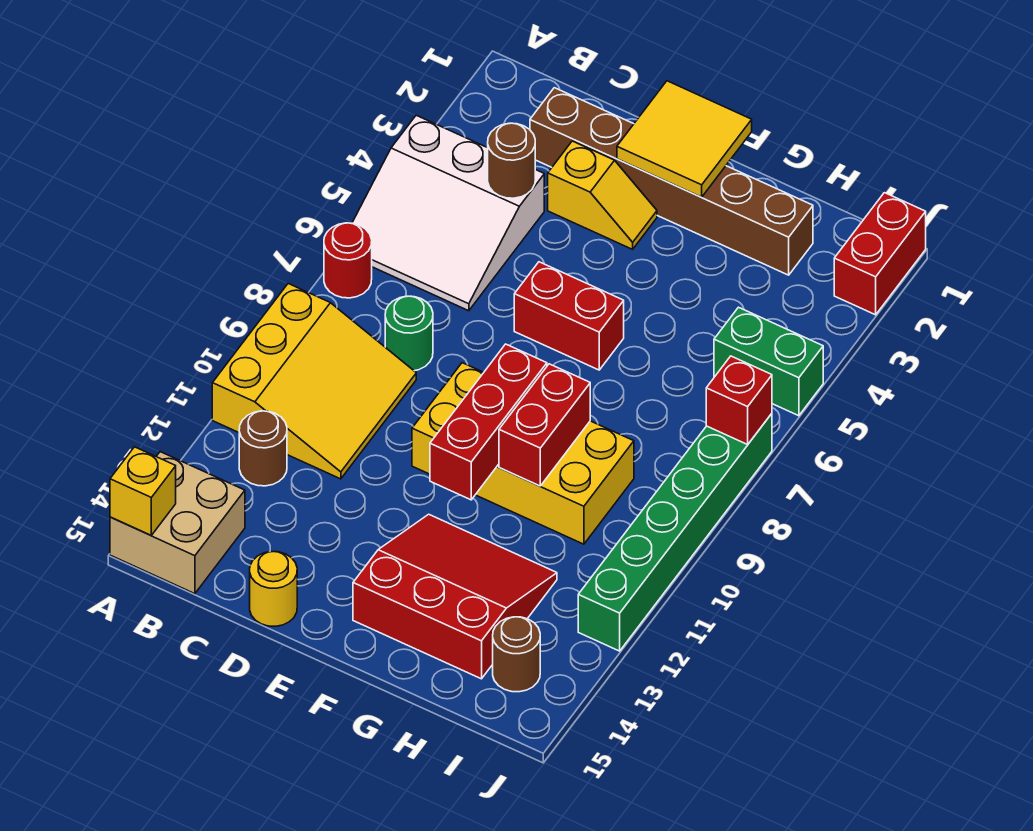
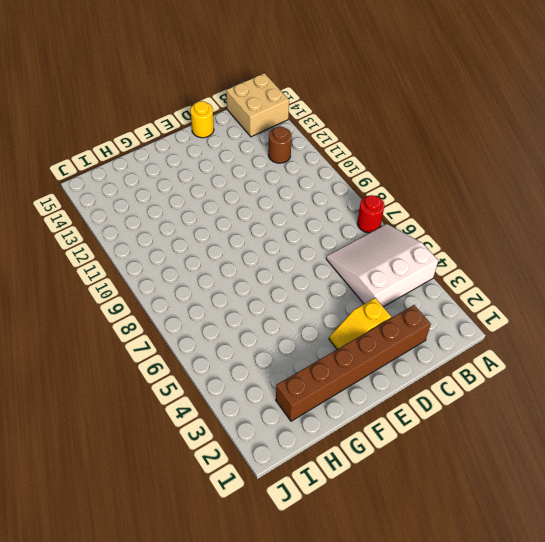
none -> yellow 3x3 slope [212,284,416,479]
none -> green 1x1 round brick [385,296,433,371]
none -> red 1x2 brick [514,262,624,370]

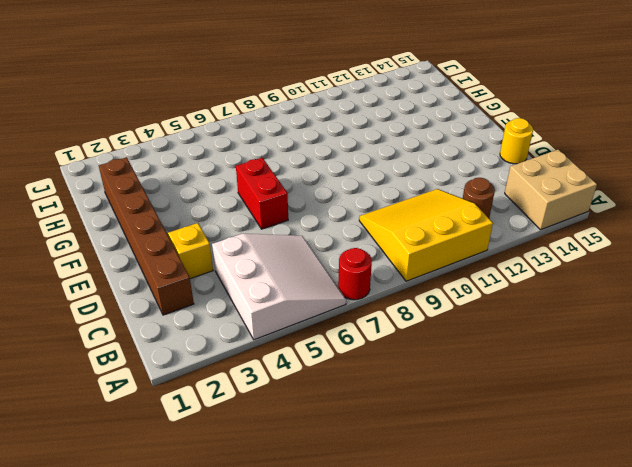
none -> green 1x1 round brick [385,296,433,371]
none -> yellow 2x4 brick [412,363,634,544]
none -> red 3x3 slope [353,514,557,679]

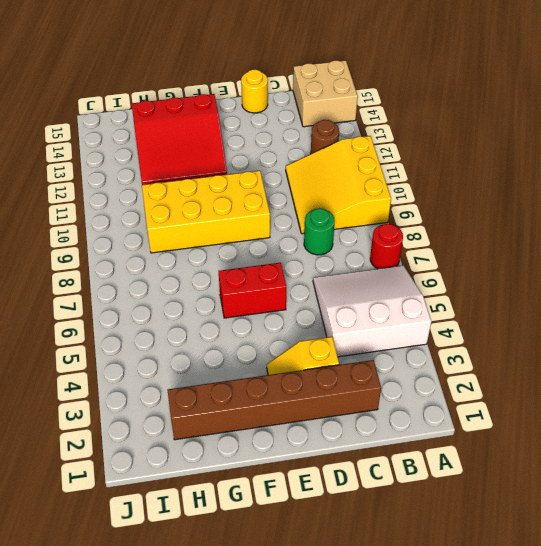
none -> green 1x2 brick [714,307,823,416]
none -> brown 1x1 round brick [493,617,540,692]
none -> red 1x2 brick [834,193,926,315]

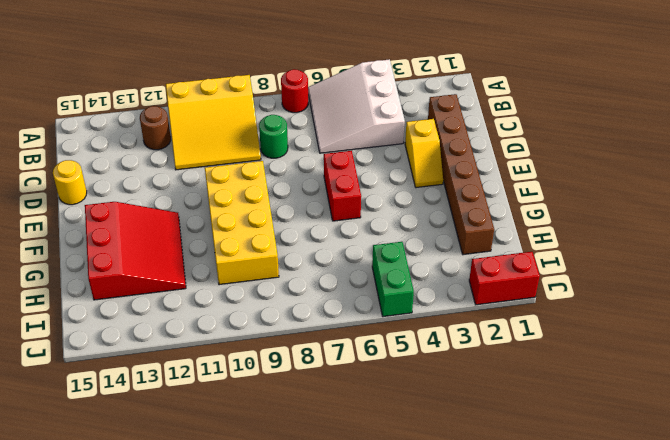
none -> tan 2x2 brick [110,452,245,594]
none -> brown 1x1 round brick [493,617,540,692]
none -> green 1x6 brick [578,414,772,651]

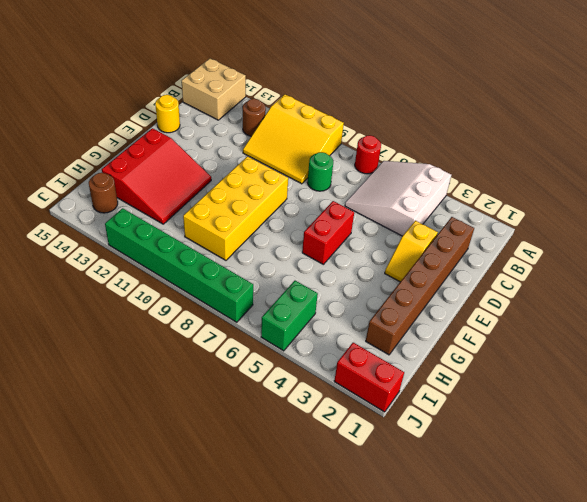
none -> yellow 1x1 brick [110,447,176,535]
none -> brown 1x1 round brick [488,123,535,198]
none -> yellow 2x2 tile [617,81,752,197]

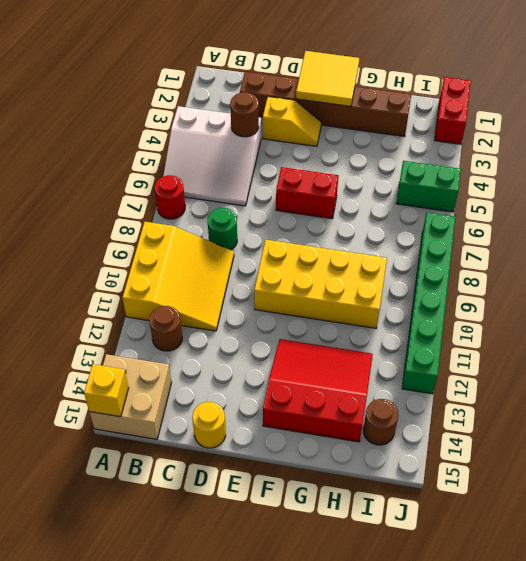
none -> red 1x3 brick [430,344,547,500]
none -> red 1x2 brick [499,364,590,486]
none -> red 1x1 brick [706,356,772,444]

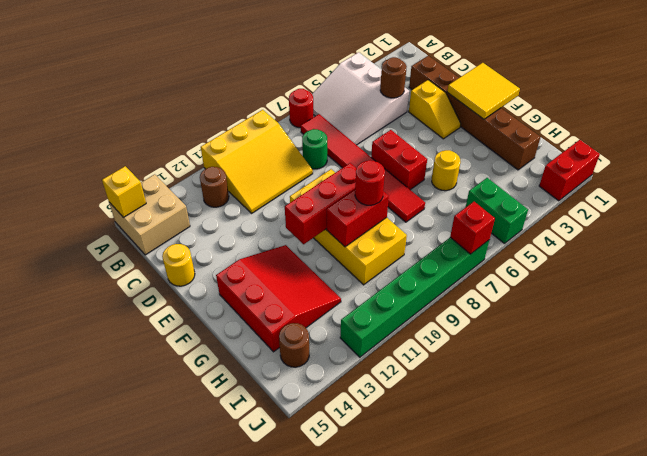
red 1x6 tile [301,114,425,222] -> none
yellow 1x1 round brick [432,150,460,191] -> none
red 1x1 round brick [355,160,385,205] -> none

